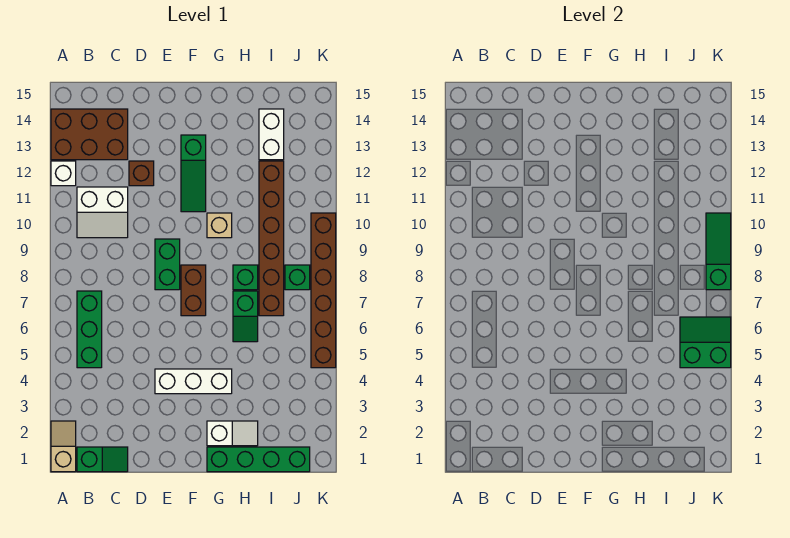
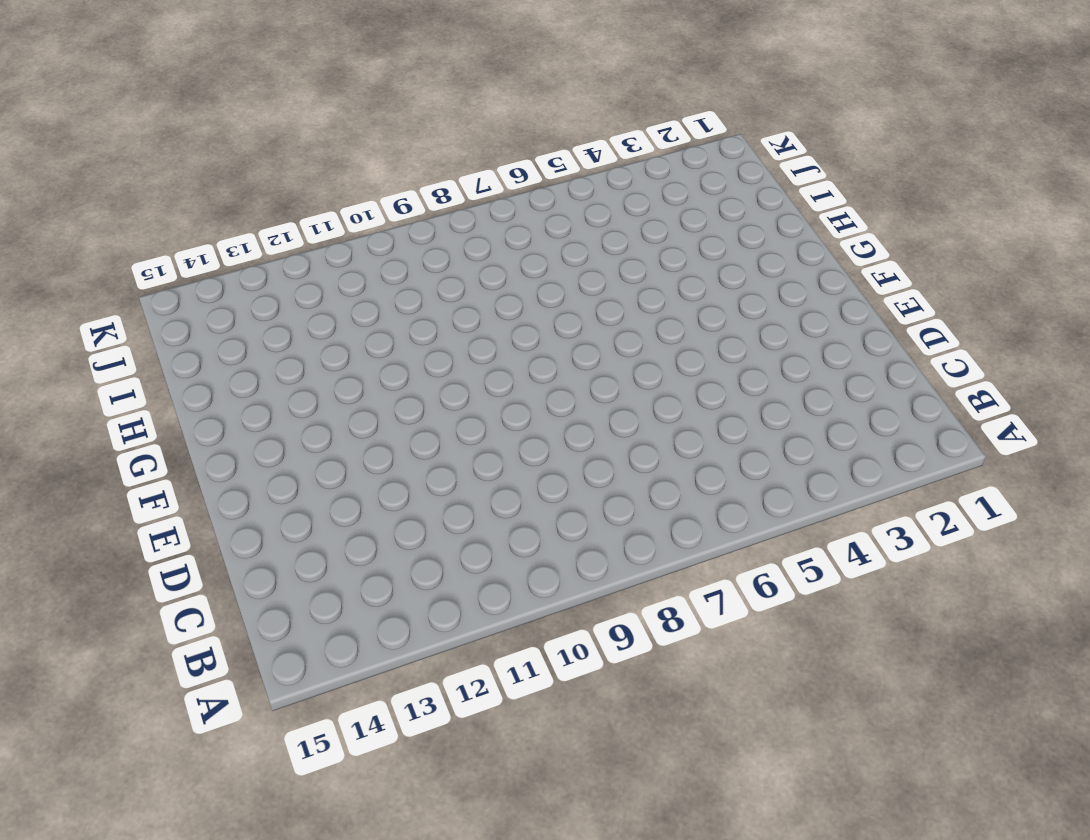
none -> tan 1x2 slope [51,421,76,472]
none -> white 1x1 brick [51,161,76,186]
none -> brown 2x3 brick [51,109,128,160]

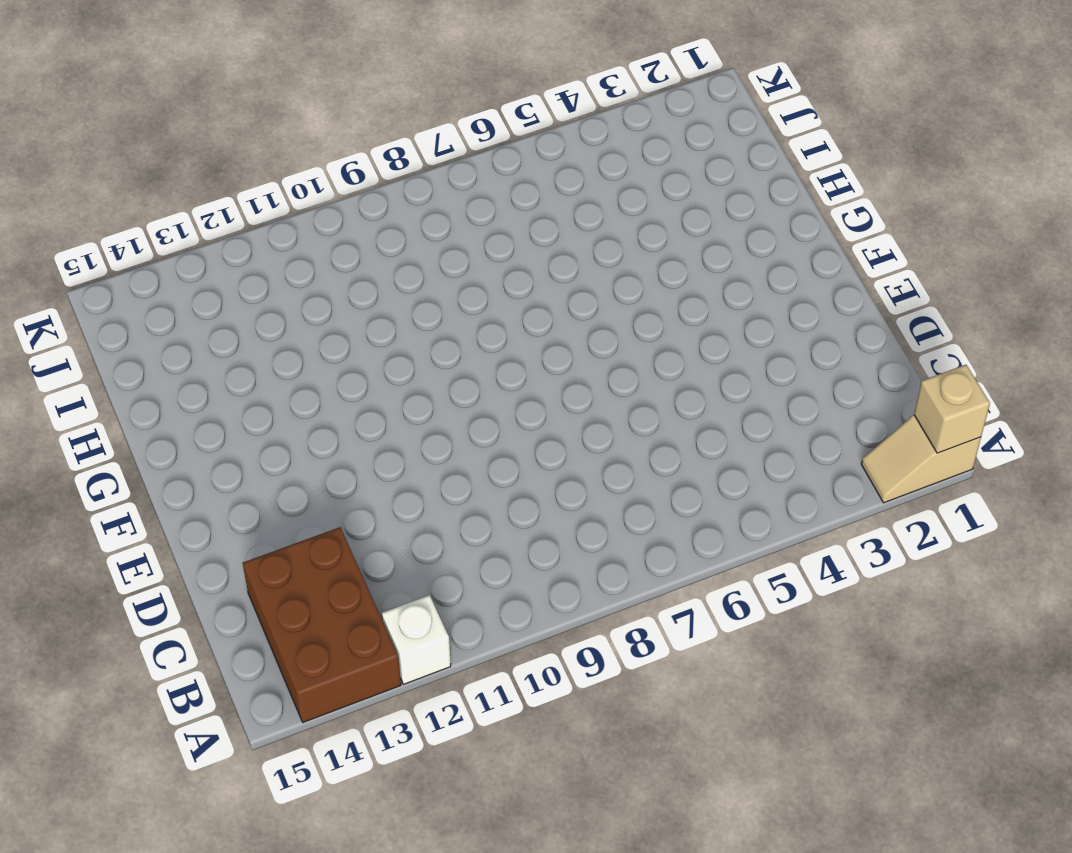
tan 1x1 brick [914,365,990,453] -> tan 1x1 brick moved to [207,213,232,238]
none -> green 1x2 slope [77,447,128,472]
none -> green 1x3 brick [77,291,102,368]
none -> white 2x2 slope [77,187,128,238]

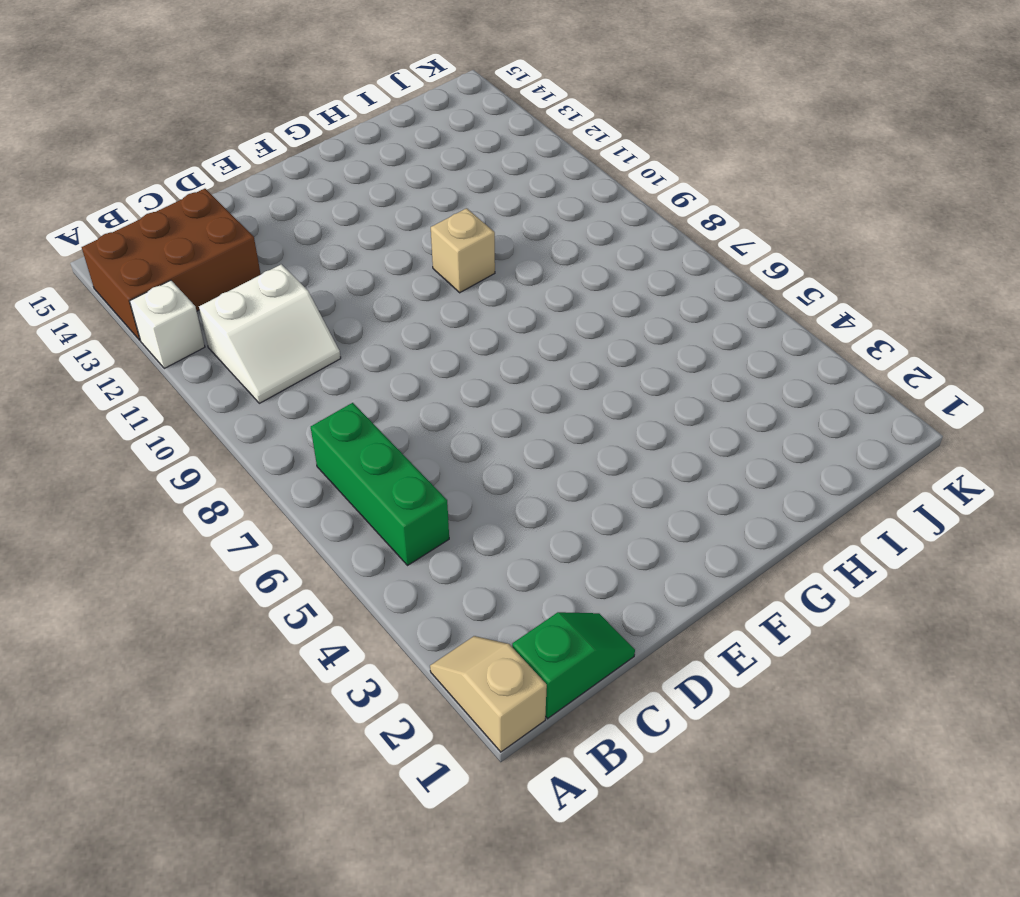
none -> brown 1x1 brick [129,161,154,186]
none -> white 1x3 brick [155,369,232,394]
none -> green 1x2 brick [155,239,180,290]

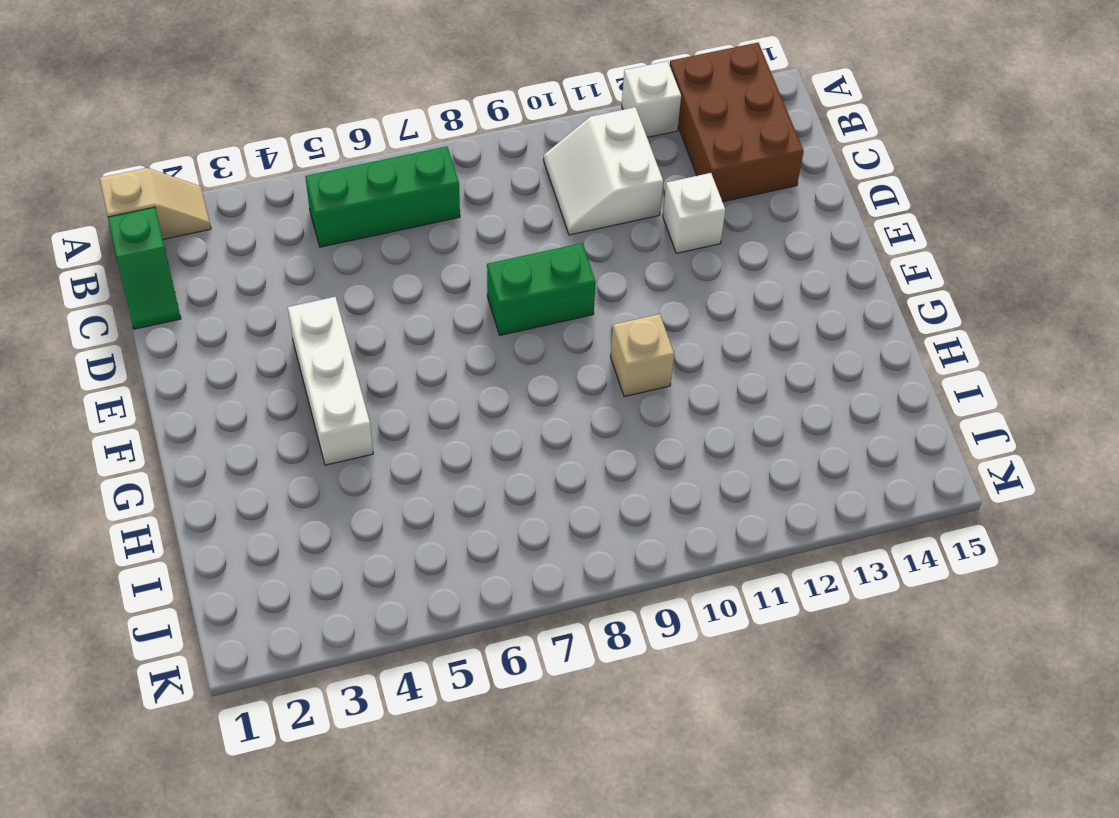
white 1x1 brick [663,173,725,253] -> brown 1x1 brick [129,161,154,186]
none -> brown 1x2 brick [181,265,206,316]
none -> green 1x3 slope [181,135,206,212]
none -> green 1x4 brick [207,447,310,472]

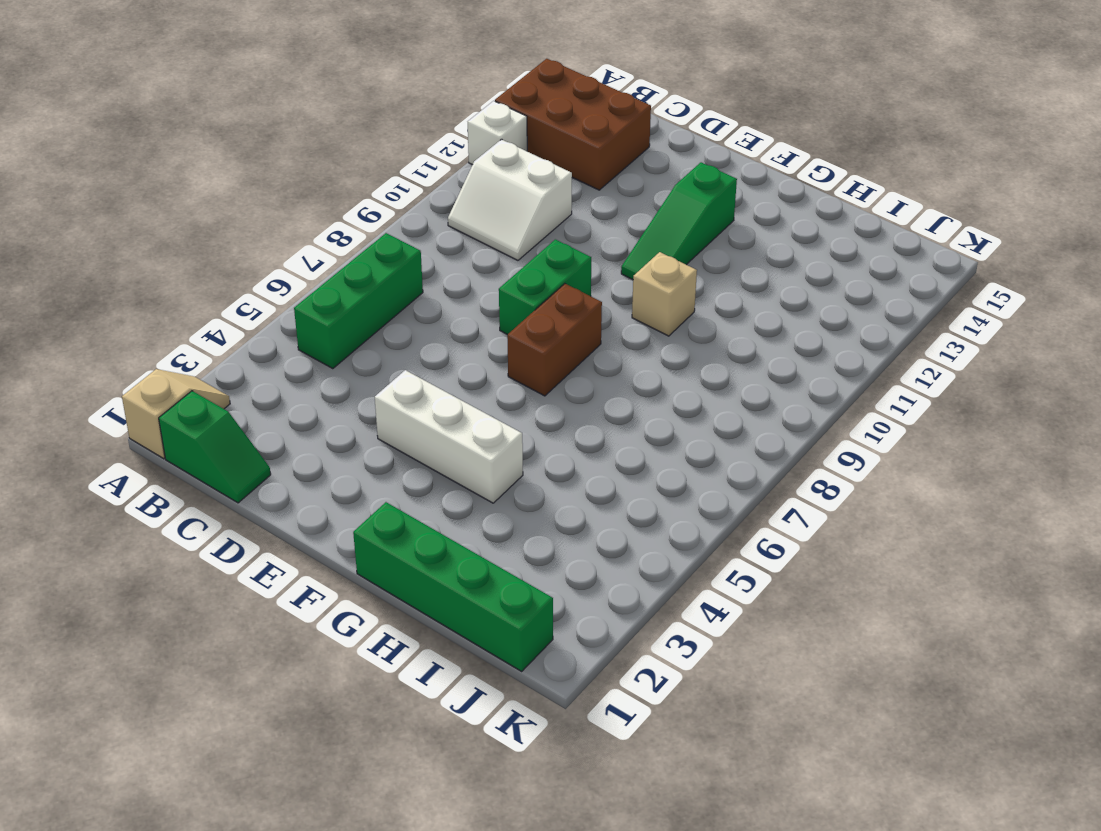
none -> brown 1x1 brick [129,161,154,186]
none -> white 1x2 slope [207,421,258,446]
none -> green 1x2 slope [233,291,258,342]

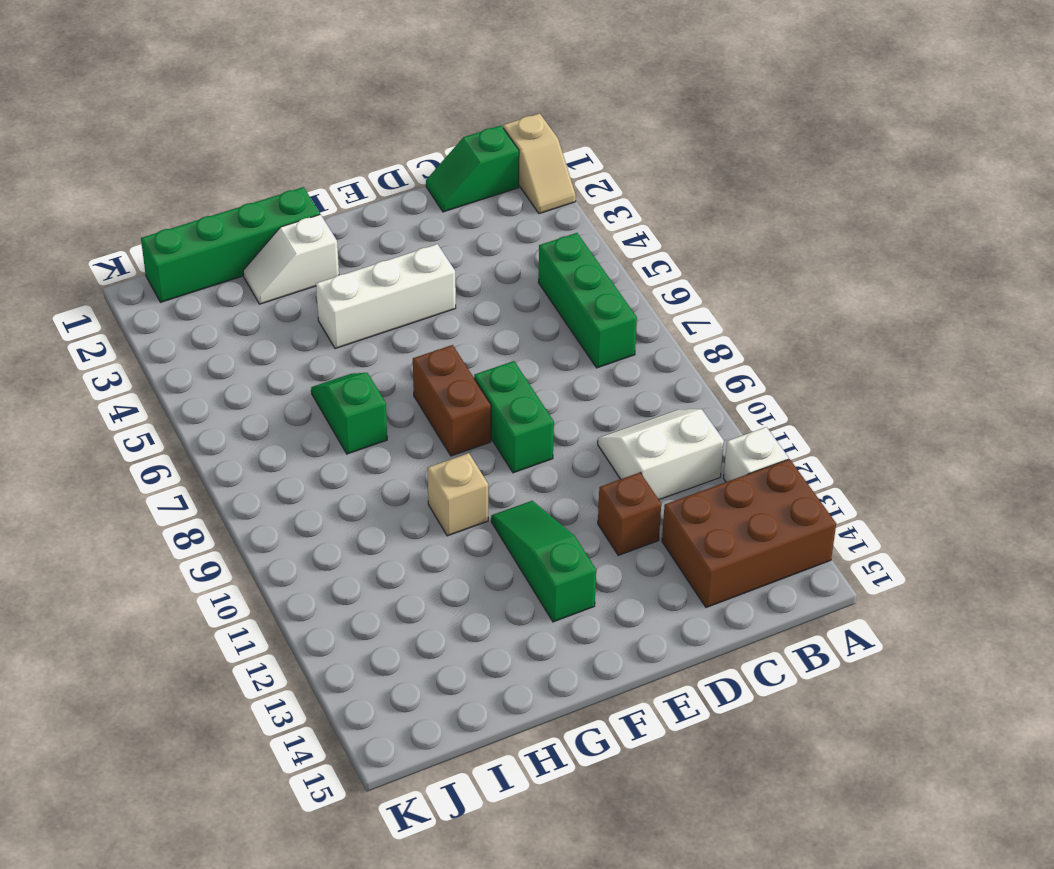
none -> green 1x1 brick [233,265,258,290]
none -> brown 1x6 brick [259,161,284,316]
none -> white 1x2 brick [259,109,284,160]

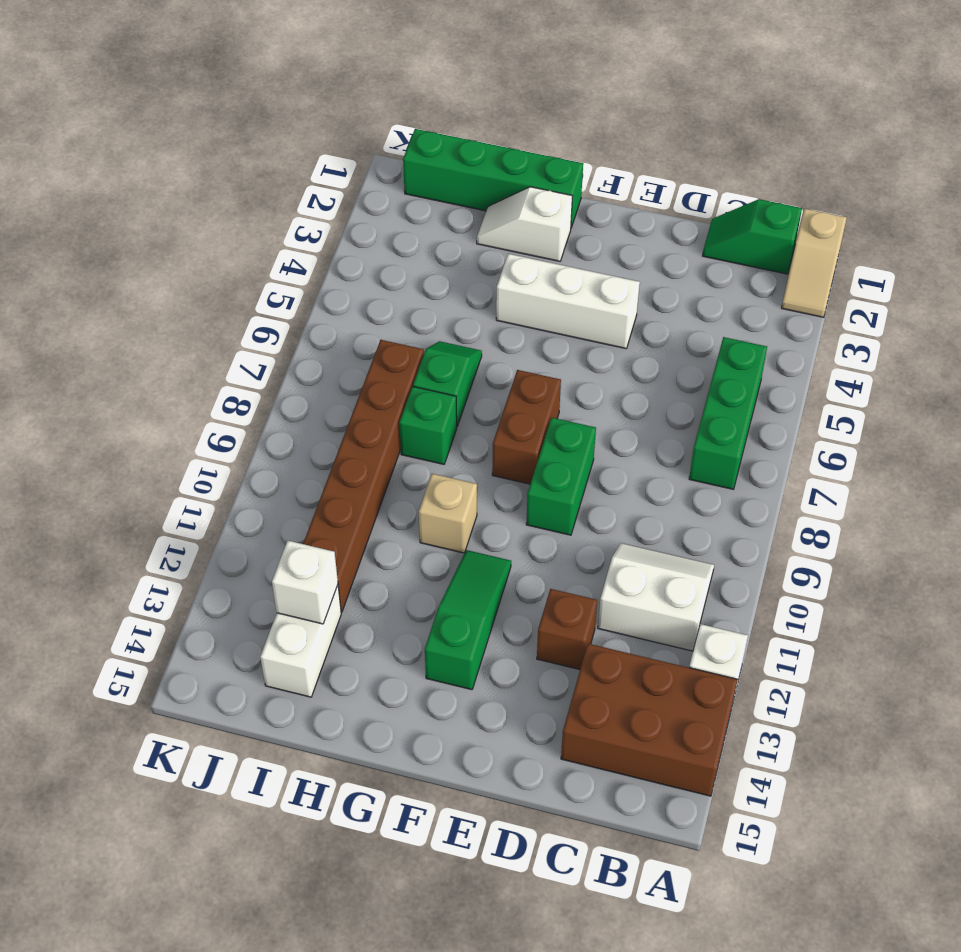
white 1x1 brick [272,541,338,624] -> none
none -> green 1x1 brick [285,265,310,290]
none -> brown 1x6 brick [311,213,336,368]
none -> green 2x2 slope [680,317,731,368]

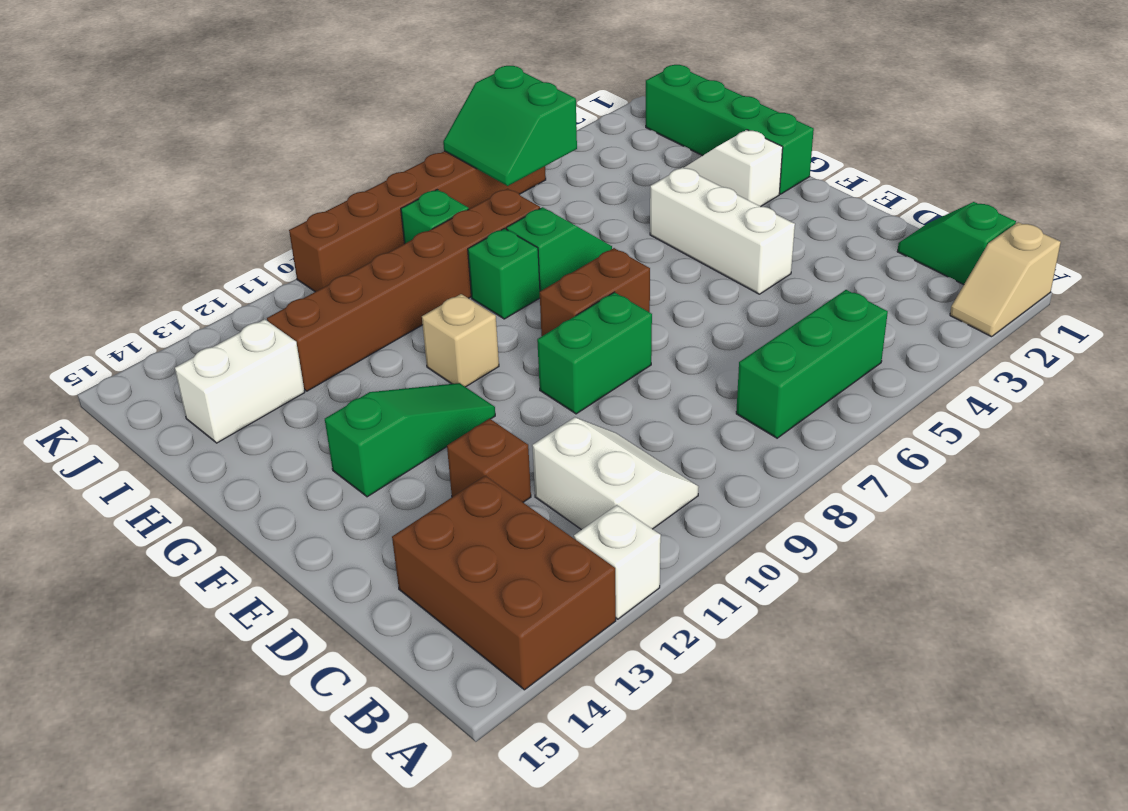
none -> green 1x3 slope [706,213,731,290]

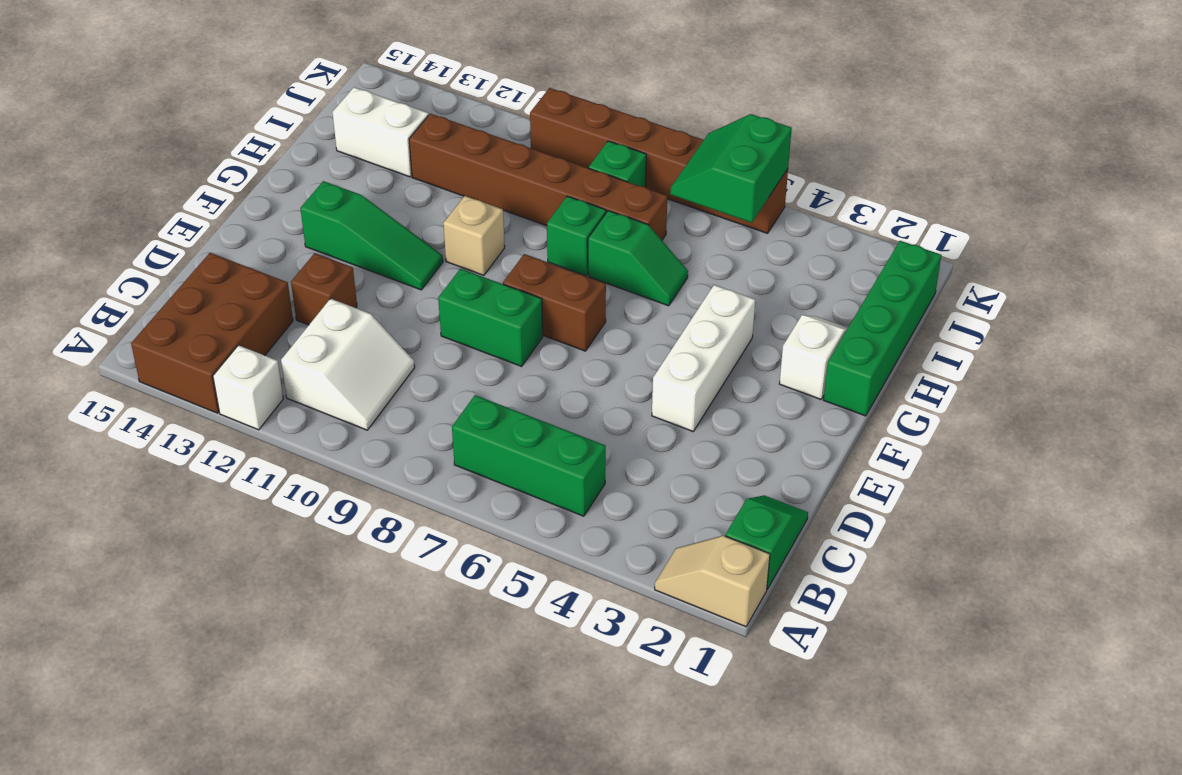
none -> green 1x3 slope [706,213,731,290]

